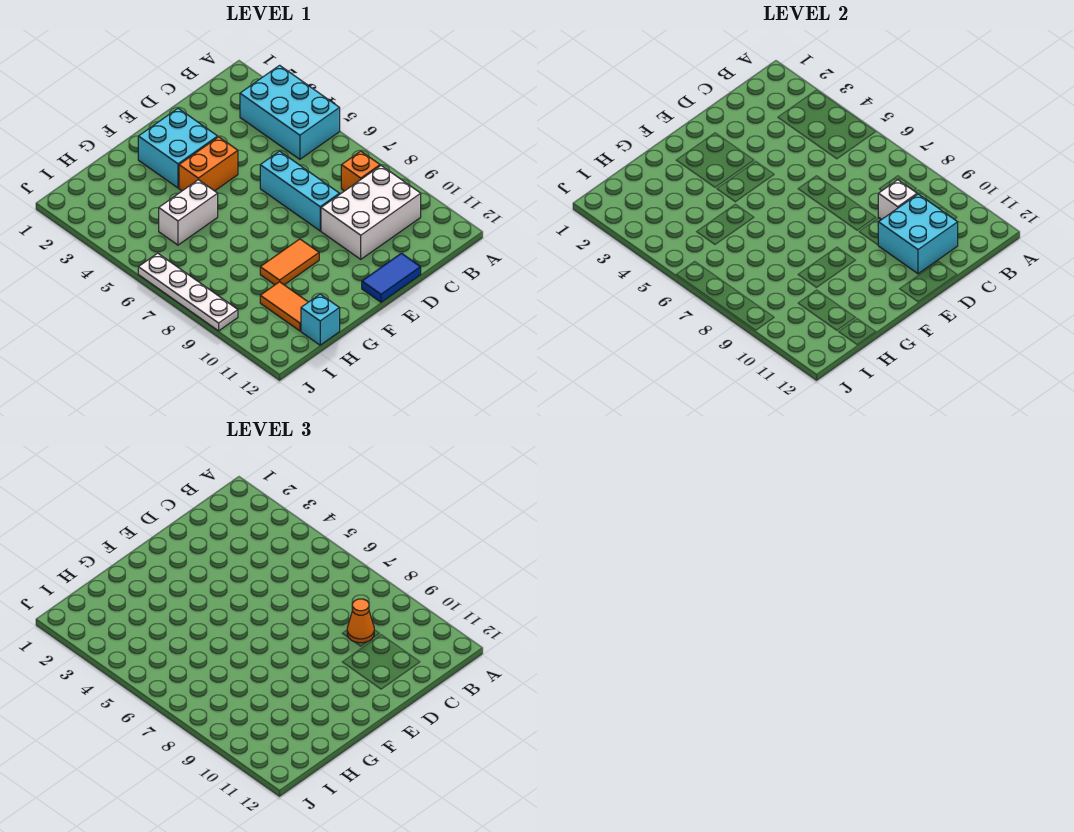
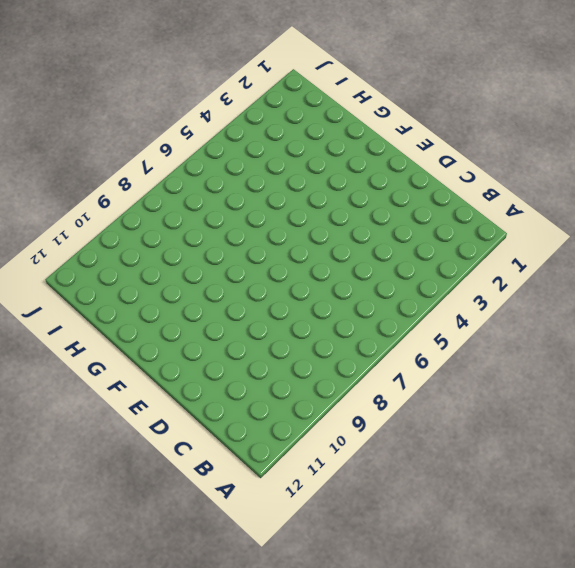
none -> cyan 2x3 brick [240,65,340,159]
none -> orange 1x1 brick [341,151,380,191]
none -> white 2x3 brick [321,166,421,259]

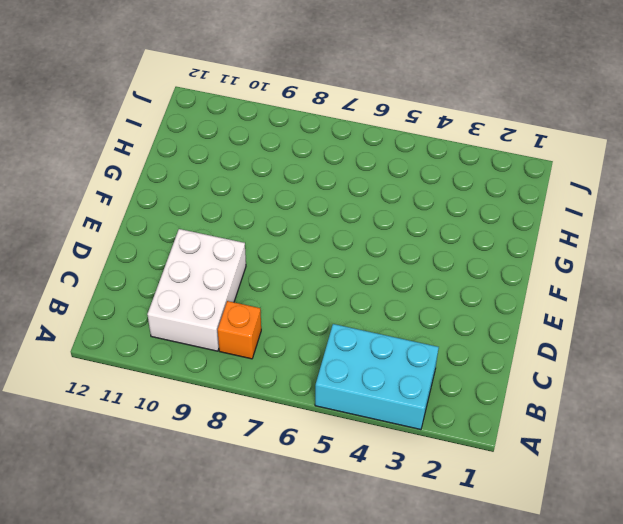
none -> cyan 1x3 brick [260,151,340,231]
none -> blue 1x2 tile [362,253,421,302]
none -> cyan 2x2 brick [138,108,218,188]

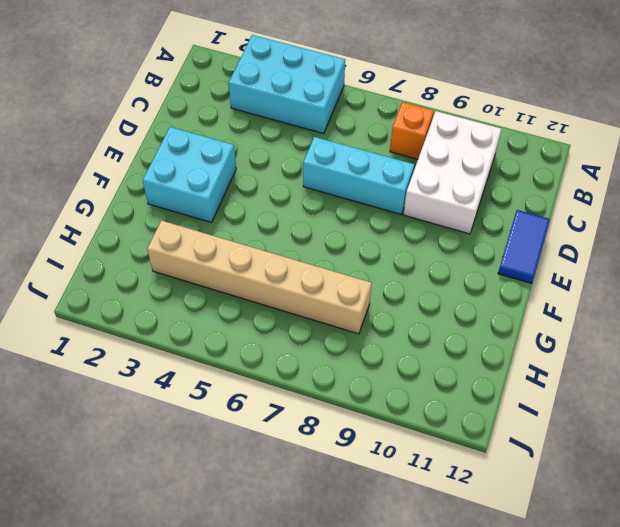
tan 1x6 brick [147,220,372,334] -> white 1x2 brick [159,180,218,245]
none -> orange 1x2 brick [179,137,238,191]
none -> orange 1x2 tile [260,239,319,285]
none -> orange 1x2 tile [260,282,308,331]

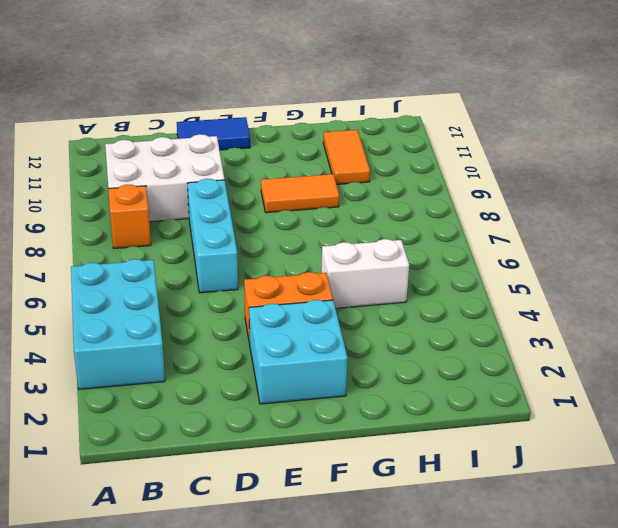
none -> cyan 1x1 brick [301,294,340,345]
none -> white 1x4 plate [138,253,238,331]
none -> white 1x1 brick [878,180,917,219]

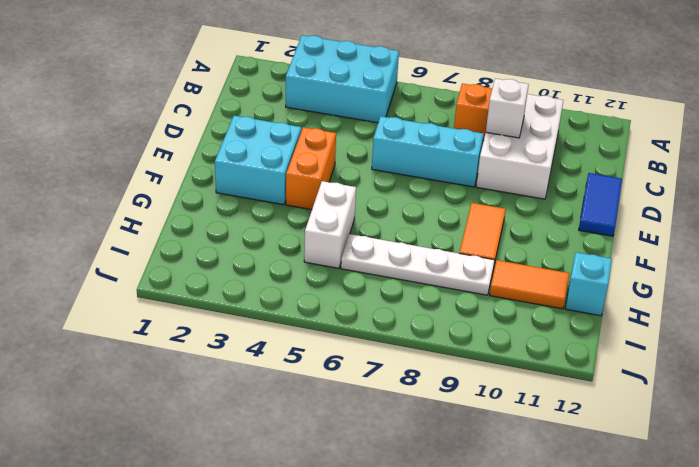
white 1x4 plate [341,234,495,295] -> white 1x4 plate moved to [138,253,238,331]
none -> cyan 2x2 brick [878,194,958,274]
none -> orange 1x1 cone [347,599,374,643]

